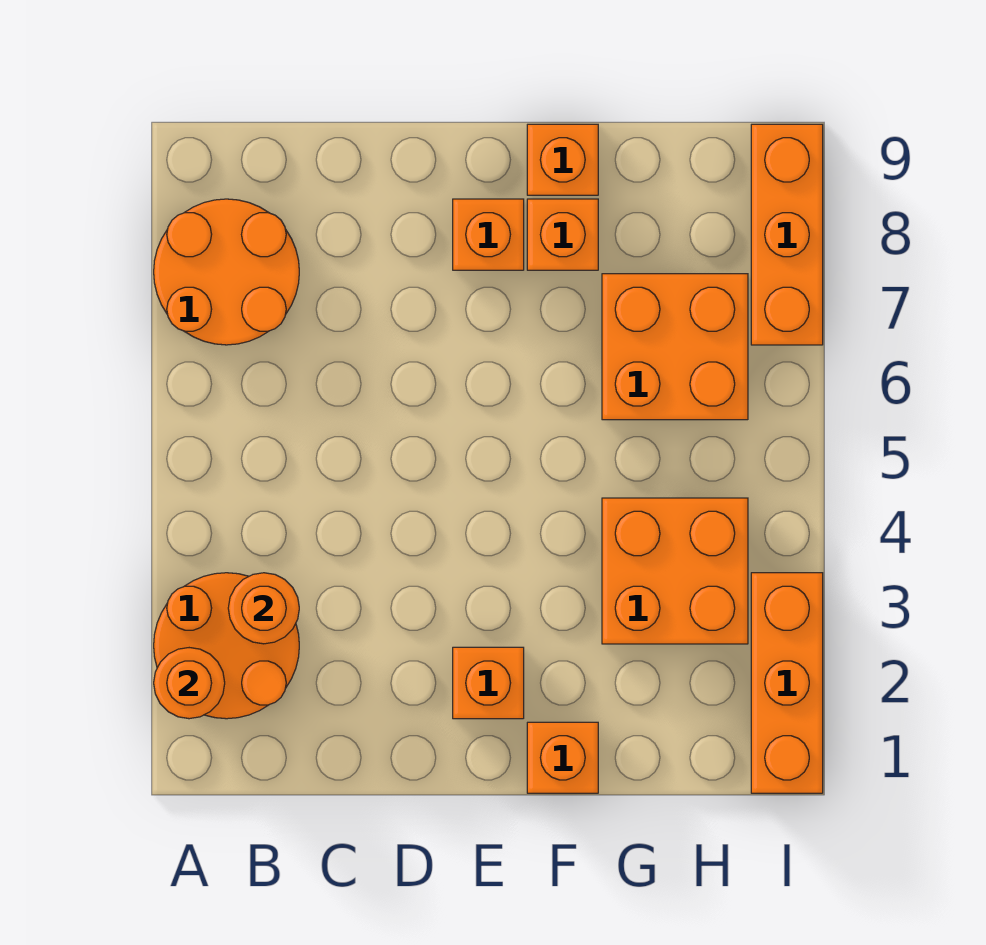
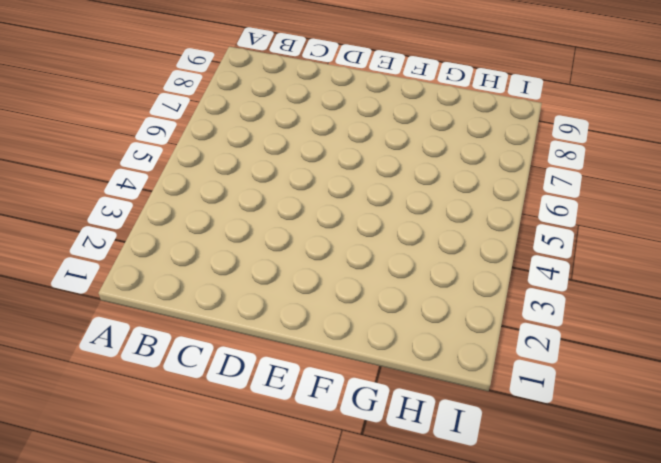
none -> orange 2x2 round brick [154,573,299,719]
none -> orange 2x2 round brick [154,199,299,345]
none -> orange 1x1 brick [453,647,524,719]

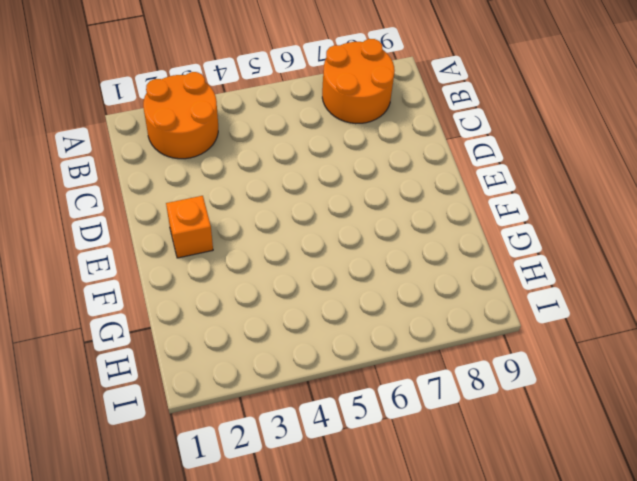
none -> orange 1x1 brick [453,199,524,270]
none -> orange 1x1 brick [527,722,598,793]
none -> orange 1x1 brick [527,199,598,270]

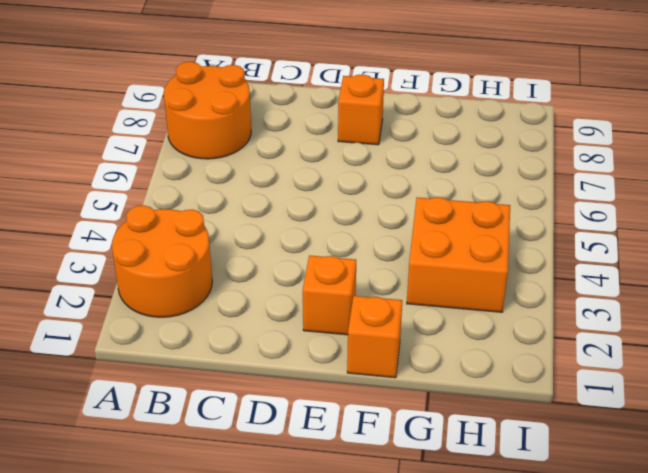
none -> orange 1x1 brick [527,199,598,270]
none -> orange 1x1 brick [527,124,598,195]
none -> orange 2x2 brick [602,274,748,420]

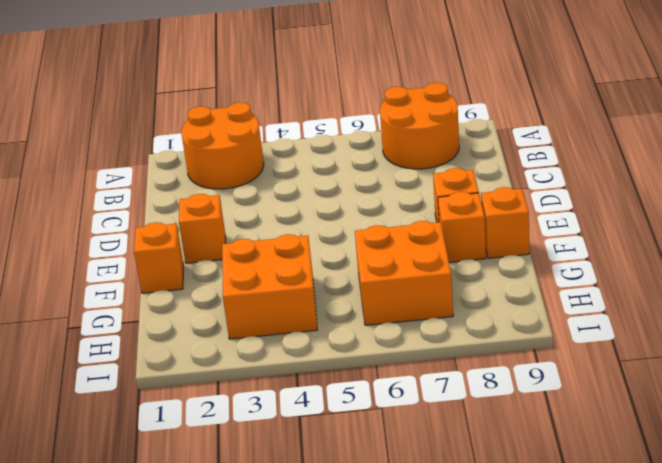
none -> orange 1x3 brick [751,573,823,793]
none -> orange 1x3 brick [751,124,823,345]
none -> orange 1x1 round brick [154,648,225,719]

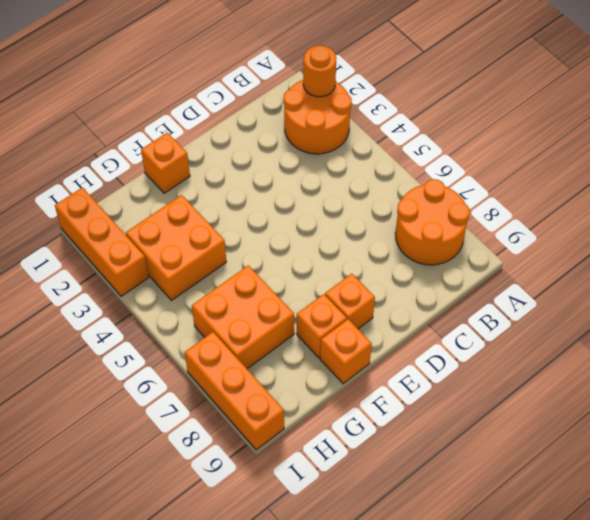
none -> orange 1x1 brick [453,647,524,719]
none -> orange 1x1 round brick [228,573,299,644]

